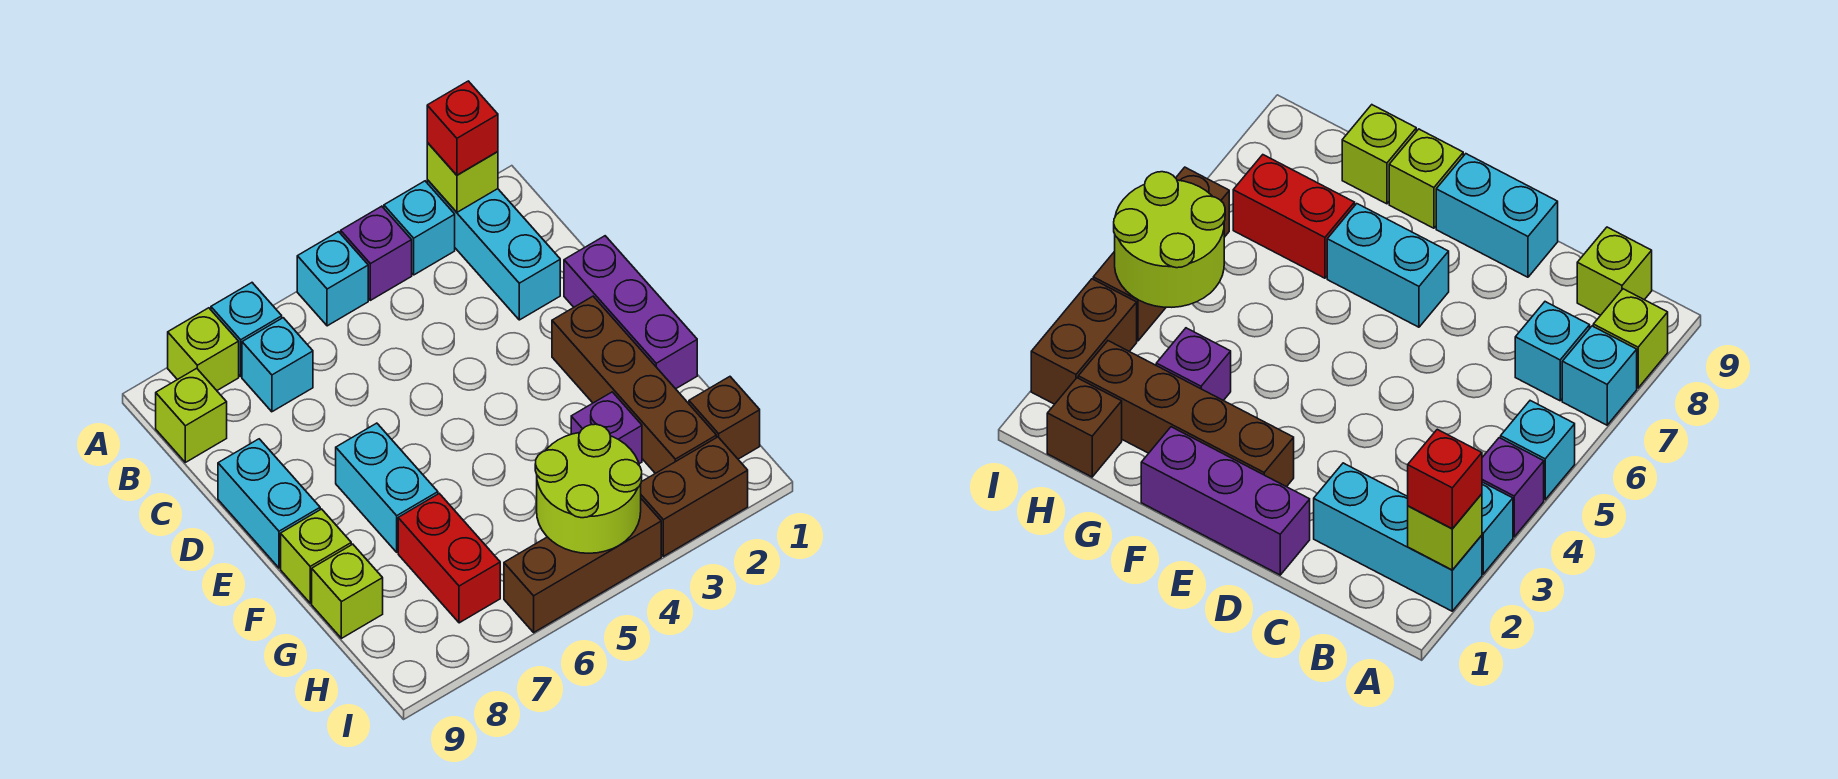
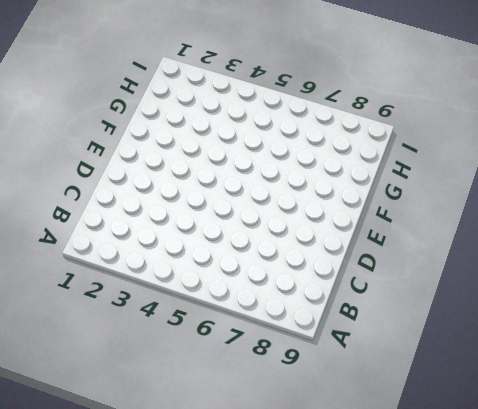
none -> cyan 1x3 brick [427,180,560,320]
none -> cyan 1x1 brick [384,181,455,275]
none -> purple 1x1 brick [341,206,412,300]

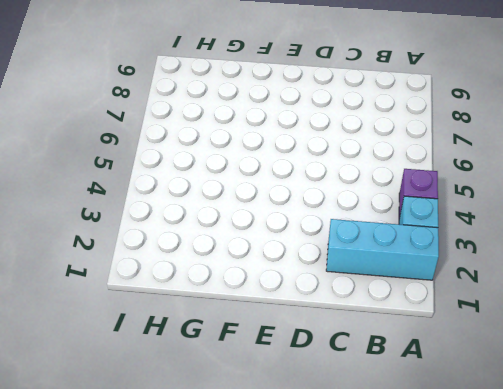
none -> cyan 1x1 brick [297,232,368,326]
none -> cyan 1x1 brick [211,283,282,376]
none -> lime 1x1 brick [168,308,239,390]

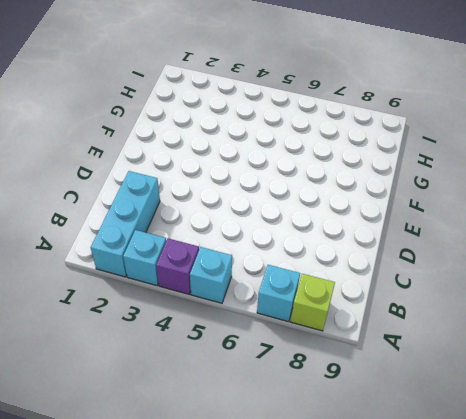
none -> cyan 1x1 brick [242,318,313,412]
none -> lime 1x1 brick [156,368,227,462]
none -> purple 1x3 brick [564,236,697,389]

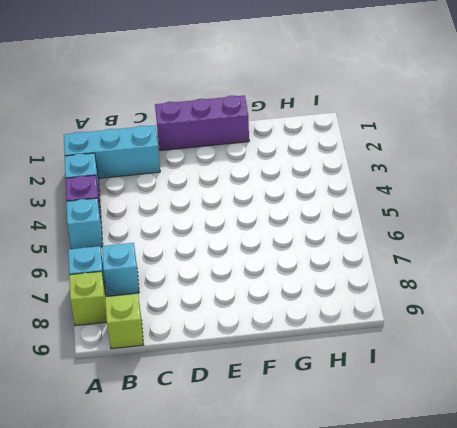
none -> cyan 1x2 brick [218,439,320,568]
none -> brown 1x4 brick [552,296,717,473]
none -> cyan 1x2 brick [336,423,438,552]

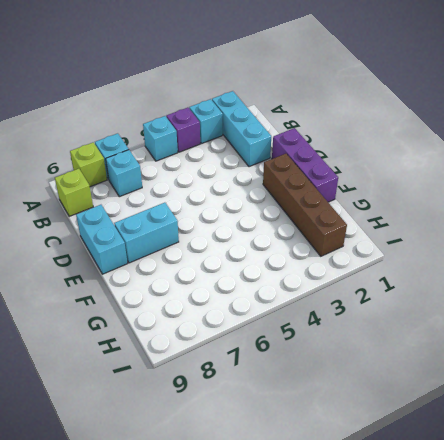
cyan 1x2 brick [114,203,179,263] -> cyan 1x2 brick turned to [336,423,438,552]
none -> lime 1x1 brick [281,509,351,603]
none -> purple 1x1 brick [571,392,642,464]
none -> red 1x2 brick [398,494,500,623]

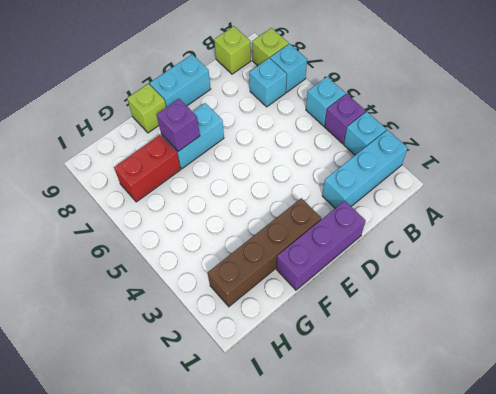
purple 1x1 brick [157,99,200,151] -> purple 1x1 brick moved to [571,392,642,464]
none -> lime 1x1 brick [312,544,383,638]
none -> brown 1x1 brick [689,377,760,459]
none -> brown 1x2 brick [641,437,748,556]

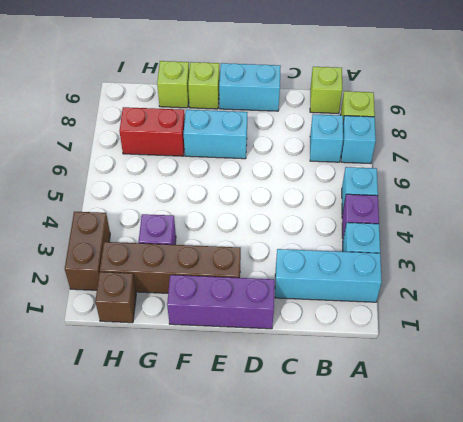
none -> brown 1x3 brick [504,499,661,632]
none -> lime 1x1 brick [427,143,498,212]
none -> lime 2x2 round brick [535,424,642,553]

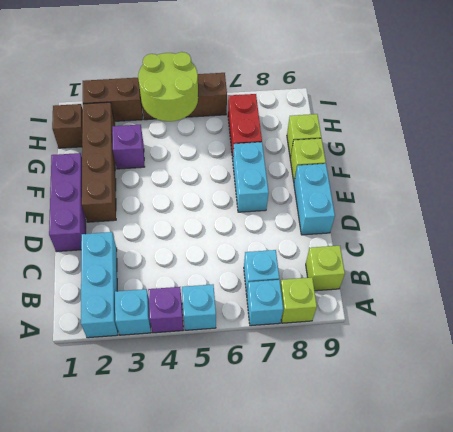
none -> lime 1x1 brick [427,143,498,212]
none -> red 1x1 brick [427,81,498,175]

